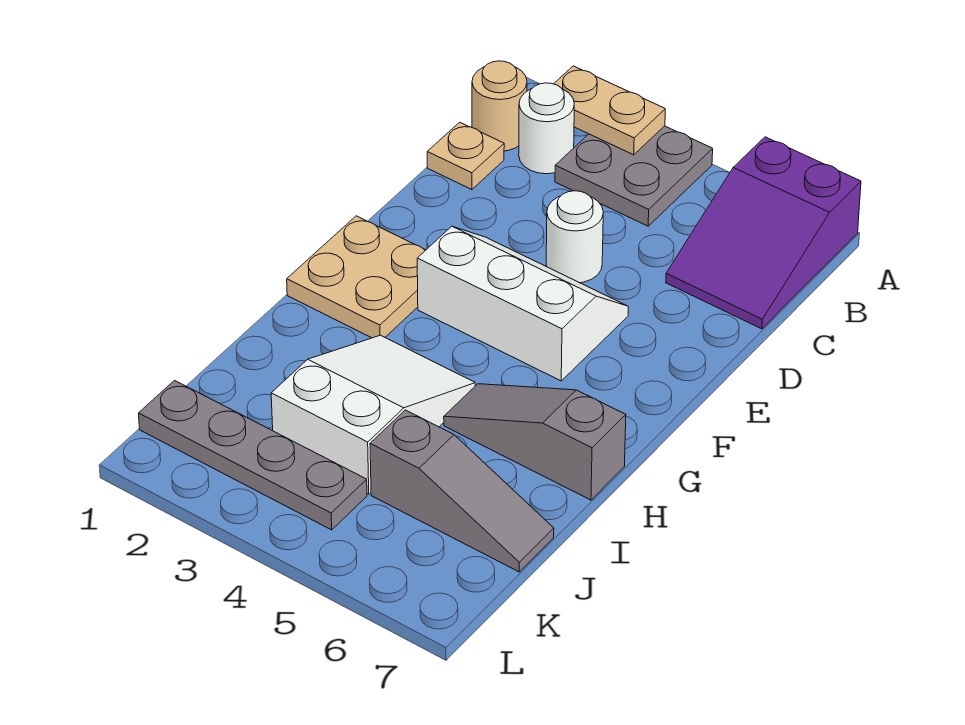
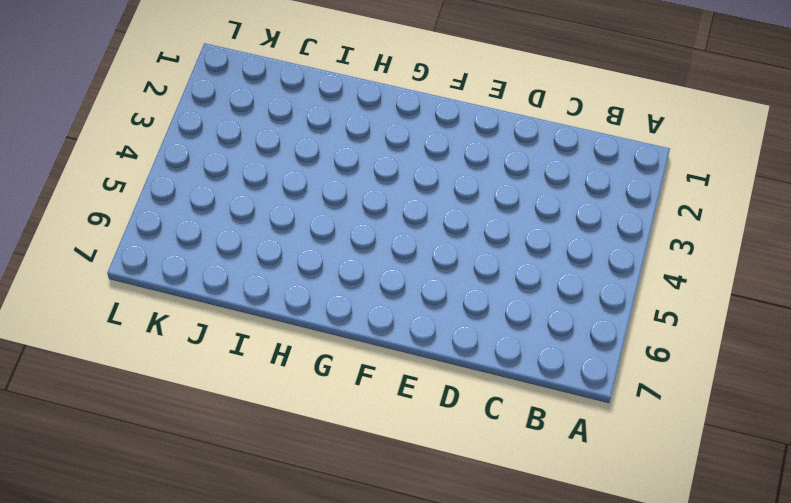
none -> grey 2x2 plate [555,126,713,226]
none -> purple 2x3 slope [666,137,861,329]
none -> tan 1x1 round brick [472,61,527,151]

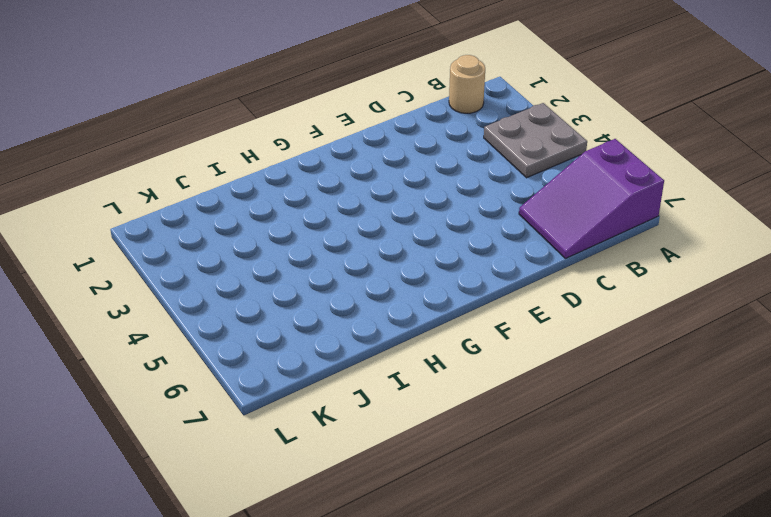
none -> white 1x1 round brick [519,83,574,174]
none -> tan 1x1 plate [427,122,504,190]
none -> white 1x1 round brick [546,191,603,283]

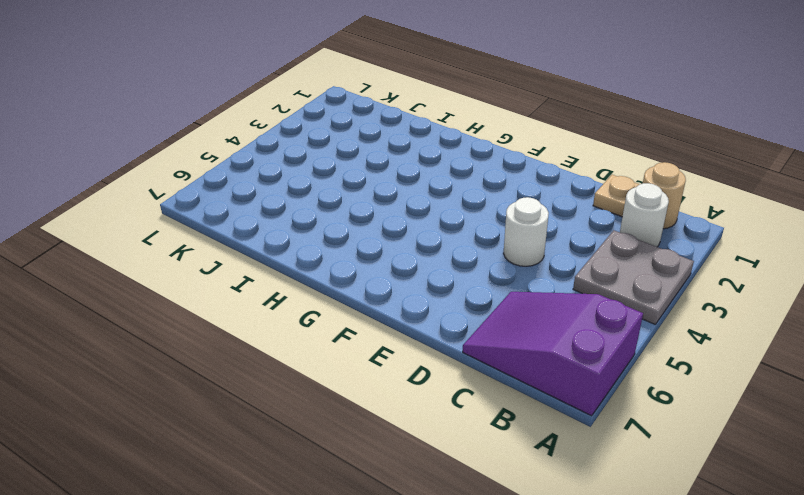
none -> white 2x3 slope [417,226,628,381]
none -> tan 2x2 plate [287,216,425,338]
none -> white 2x3 slope [271,335,475,494]

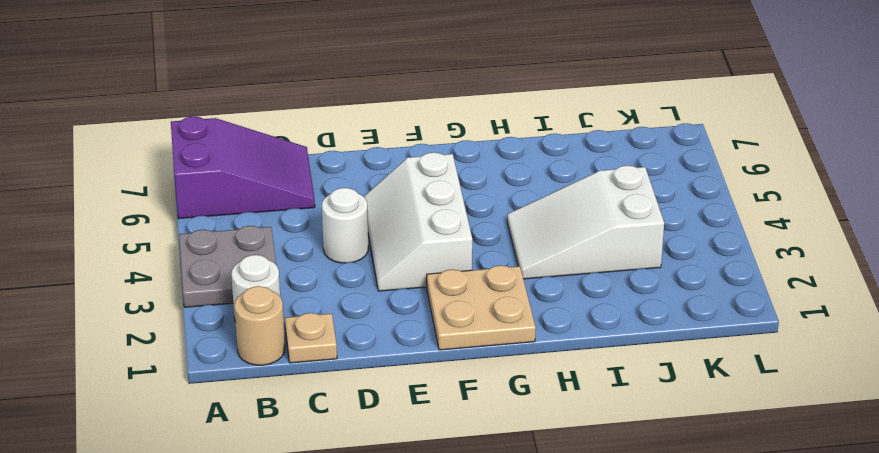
none -> grey 1x3 slope [444,384,626,500]
none -> grey 1x3 slope [370,410,554,572]
none -> grey 1x4 plate [139,381,367,530]

